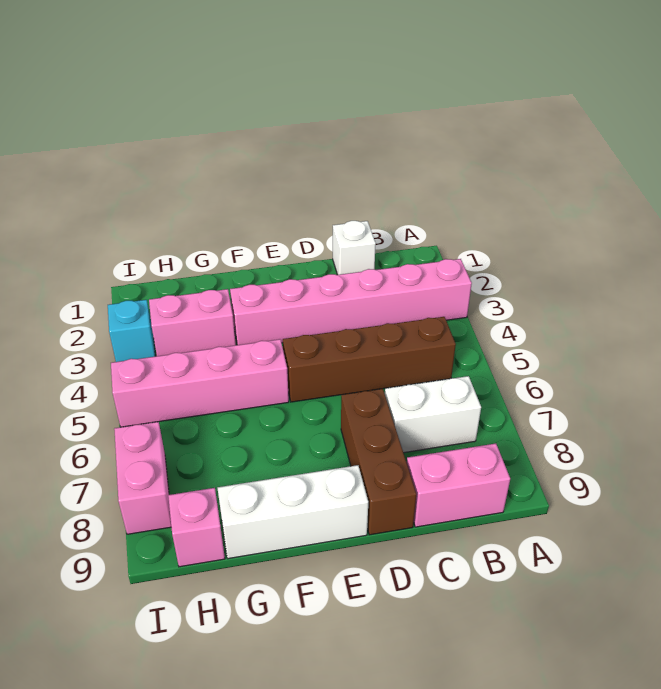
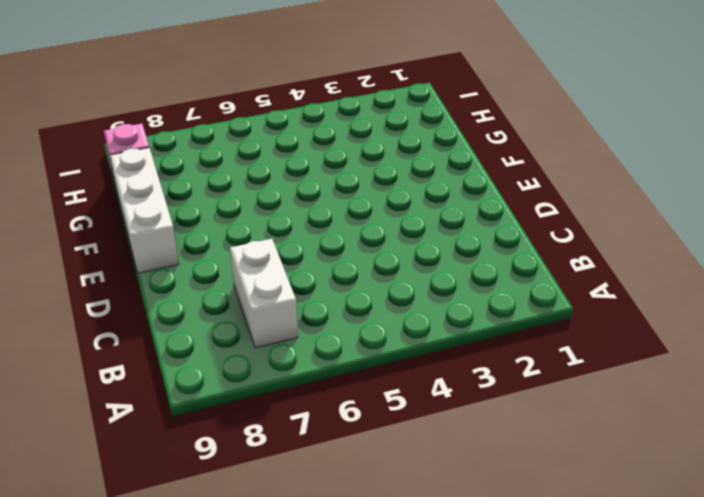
none -> pink 1x6 brick [230,259,472,345]
none -> brown 1x4 brick [283,317,456,402]
none -> pink 1x2 brick [407,443,510,527]

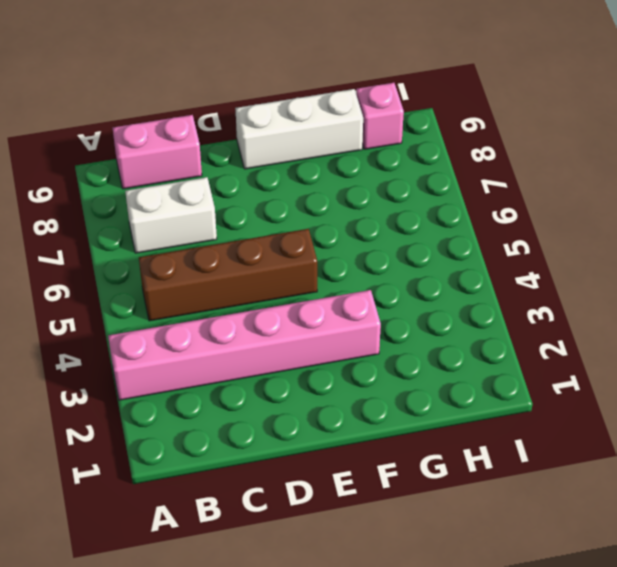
none -> white 1x1 brick [333,221,376,275]
none -> brown 1x3 brick [341,389,416,535]
none -> pink 1x4 brick [111,339,289,427]

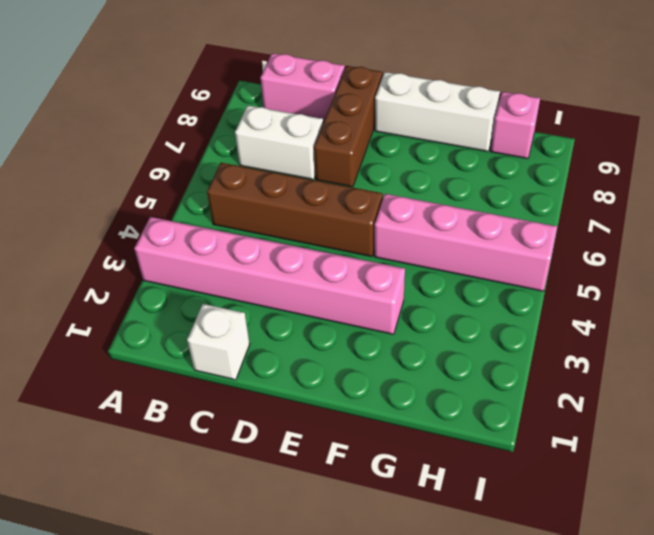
none -> pink 1x2 brick [149,289,236,356]
none -> cyan 1x1 brick [108,300,155,362]
none -> pink 1x2 brick [114,422,171,534]

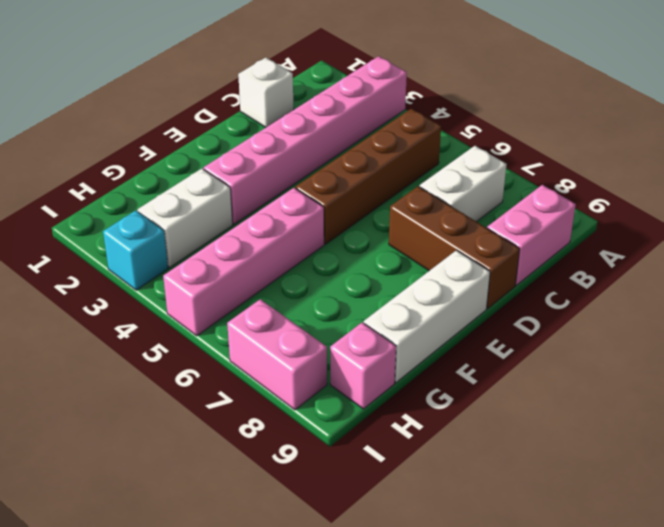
white 1x2 brick [138,169,233,267] -> pink 1x2 brick [149,289,236,356]

